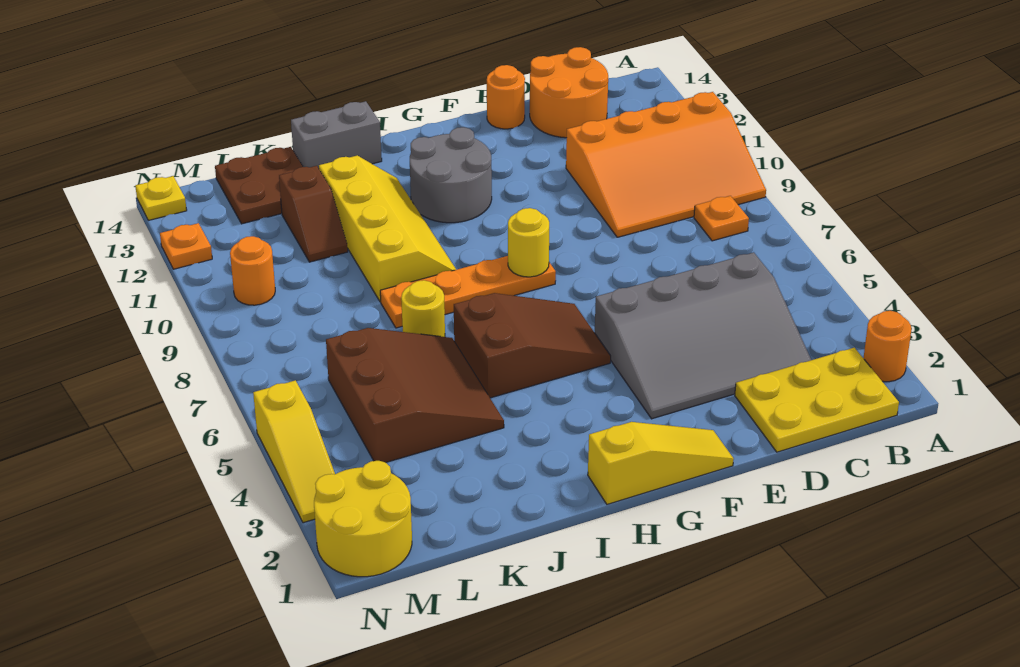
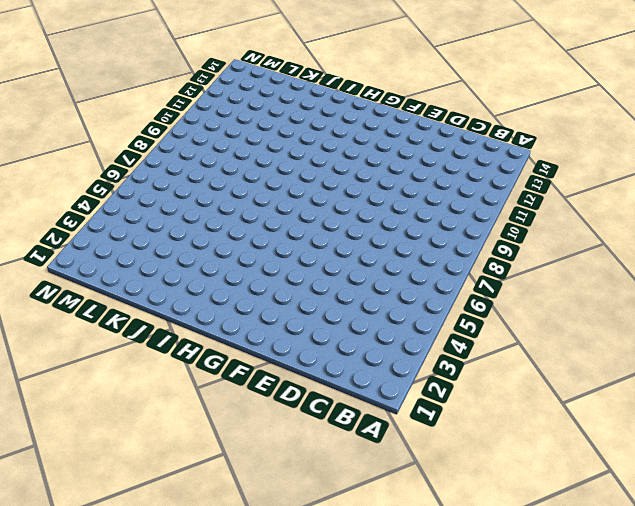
none -> orange 1x1 round brick [864,311,911,382]
none -> orange 3x4 slope [566,92,766,237]
none -> yellow 2x3 plate [735,348,899,452]

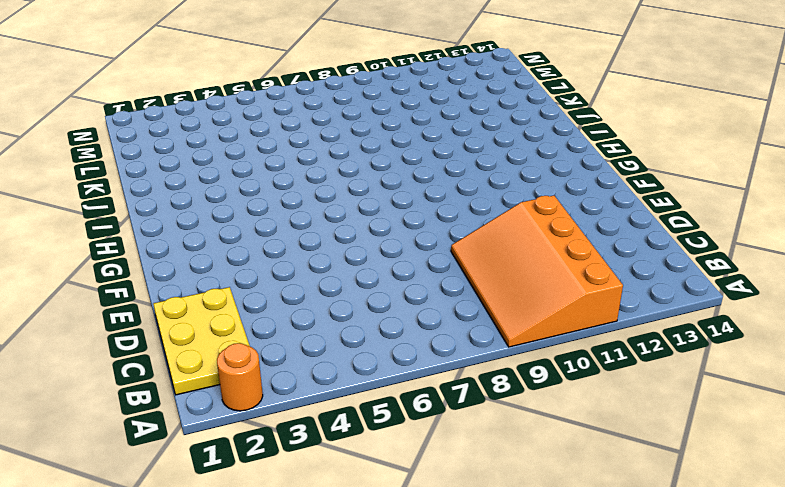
none -> orange 1x1 plate [694,196,749,241]
none -> grey 3x4 slope [595,252,811,419]
none -> orange 2x2 round brick [530,47,608,138]

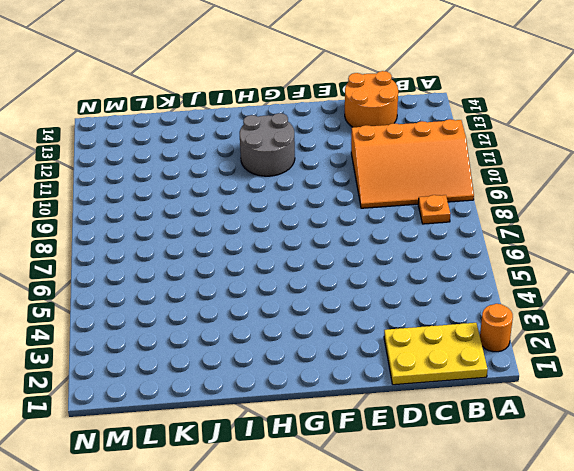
none -> grey 3x4 slope [595,252,811,419]
none -> orange 1x1 round brick [487,65,525,129]
none -> yellow 1x3 slope [588,422,734,504]

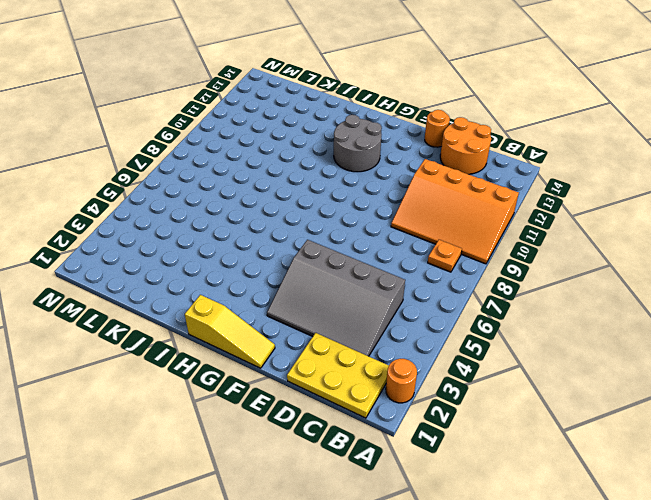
none -> brown 2x3 slope [454,293,611,398]
none -> orange 1x4 plate [380,256,556,328]
none -> yellow 2x4 slope [319,156,456,302]

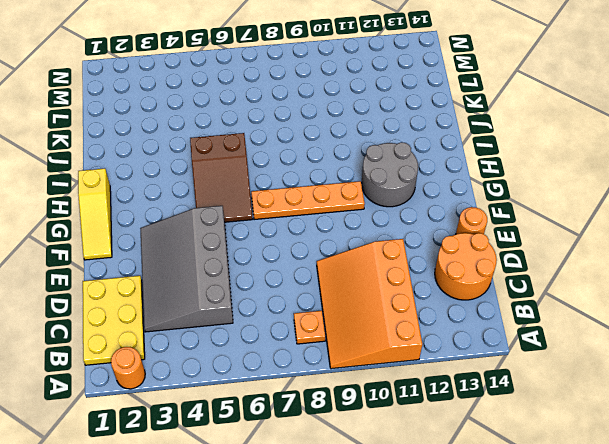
orange 1x4 plate [251,181,365,220] -> orange 1x4 plate turned to [380,256,556,328]
none -> yellow 2x4 slope [319,156,456,302]
none -> grey 1x2 brick [291,101,382,168]
none -> brown 3x3 slope [326,328,504,462]

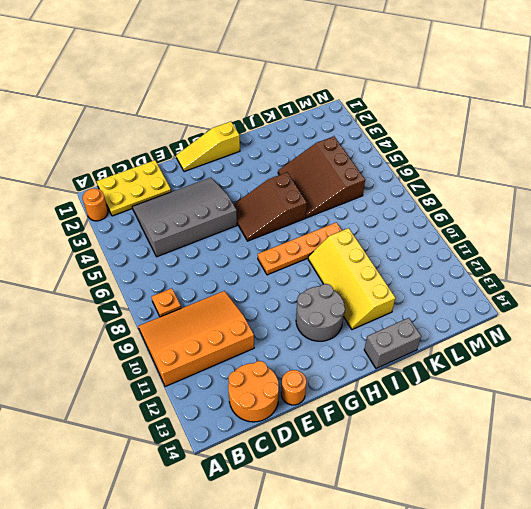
none -> yellow 1x1 round brick [401,280,445,337]
none -> brown 1x2 slope [279,166,348,262]
none -> brown 2x2 plate [215,147,303,224]

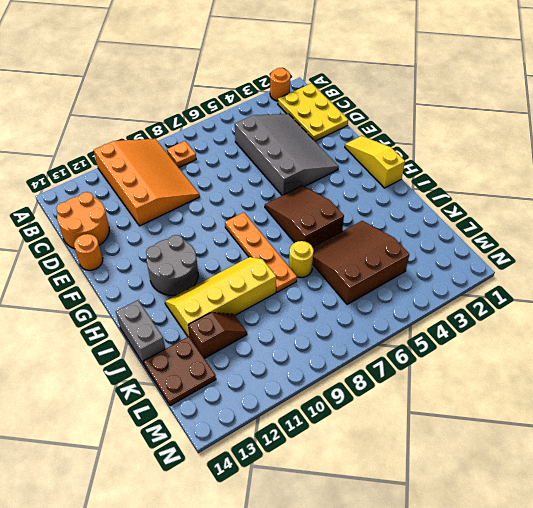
none -> yellow 2x2 round brick [314,461,412,577]
none -> orange 1x1 round brick [230,236,275,305]
none -> yellow 1x3 slope [253,380,335,523]

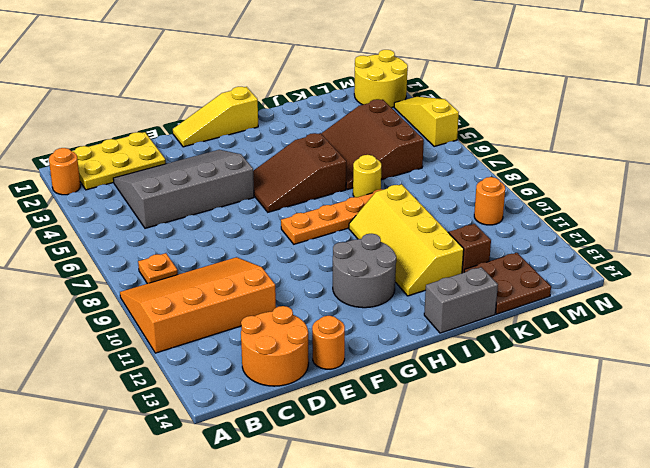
none -> orange 1x1 plate [160,223,212,269]
none -> yellow 1x1 plate [135,176,187,220]
none -> yellow 1x1 round brick [508,208,549,277]

